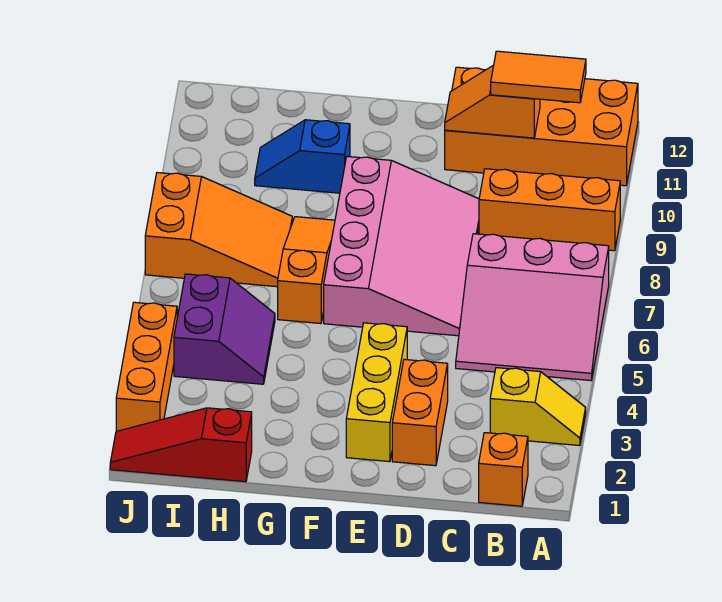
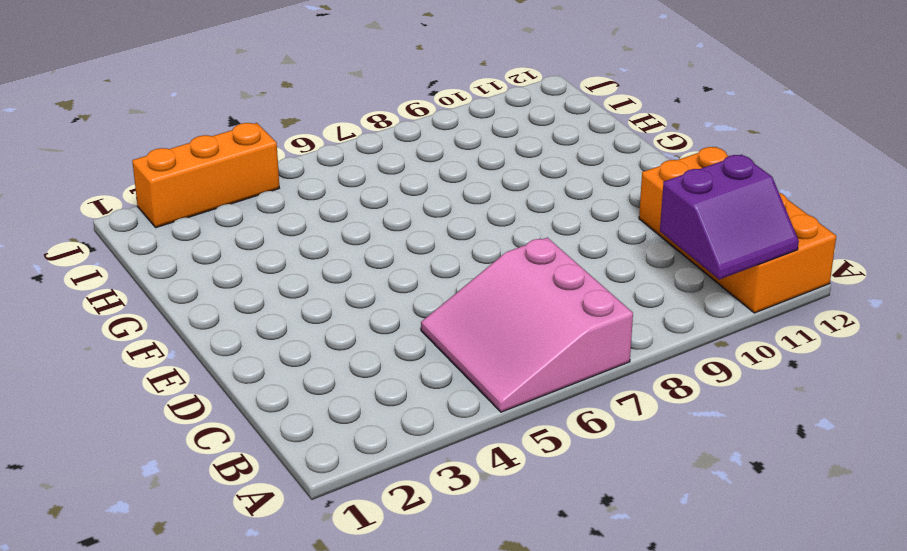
purple 2x2 slope [660,155,799,279] -> purple 2x2 slope moved to [174,274,275,384]
none -> yellow 1x2 slope [490,368,586,445]
none -> orange 1x3 brick [479,169,620,251]
none -> orange 1x1 brick [479,433,528,506]

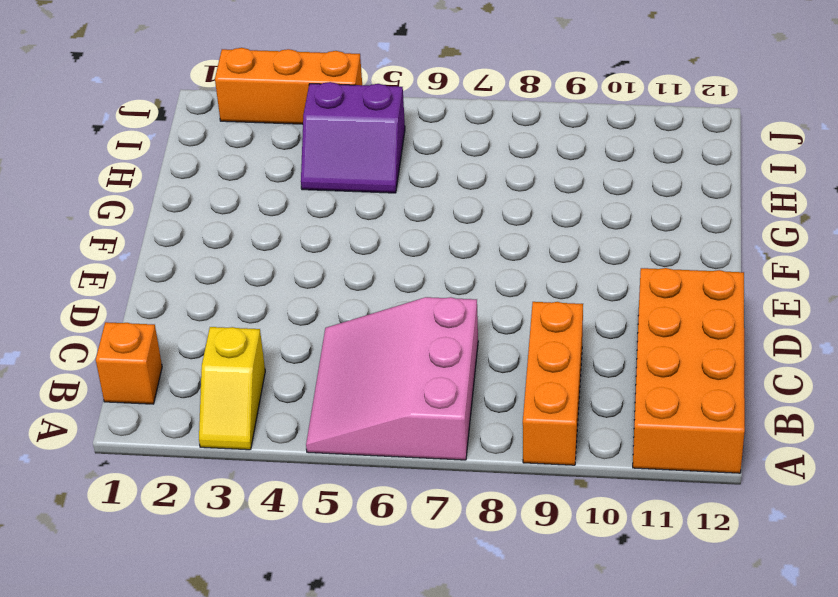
none -> orange 1x2 brick [392,359,448,466]
none -> pink 3x4 slope [324,156,479,336]
none -> yellow 1x3 brick [346,323,407,462]

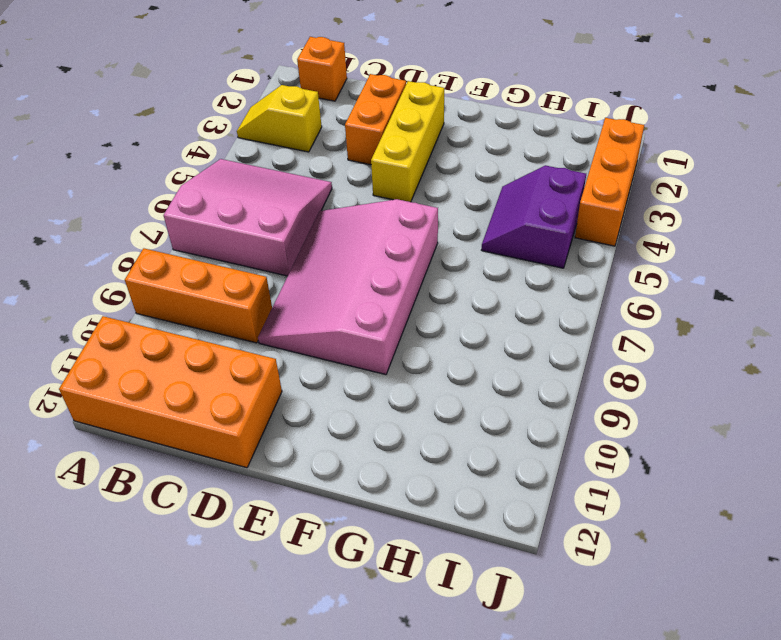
none -> orange 1x3 slope [278,217,335,323]
none -> blue 1x2 slope [255,120,350,193]
none -> red 1x3 slope [110,408,252,482]

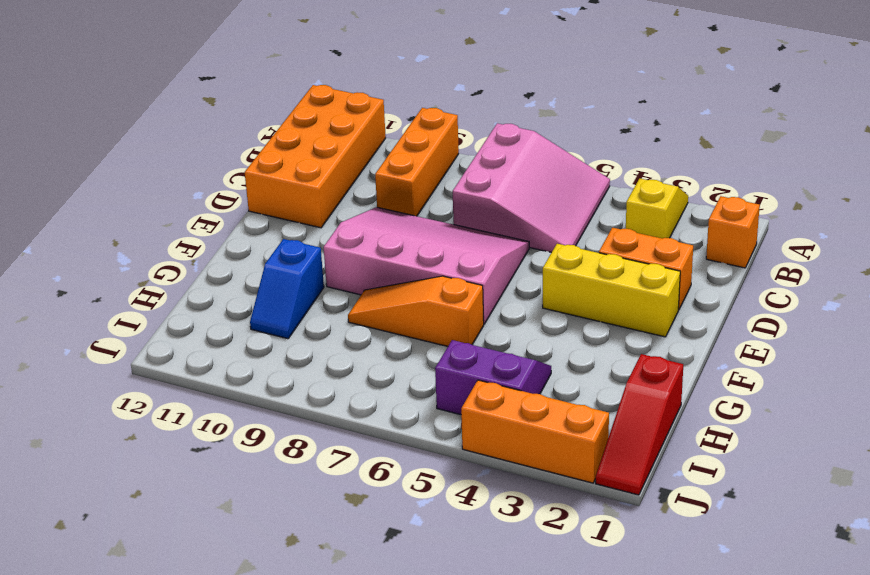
none -> orange 2x3 slope [145,173,292,287]
none -> orange 1x2 slope [445,65,540,138]
none -> orange 1x2 tile [491,51,586,103]

